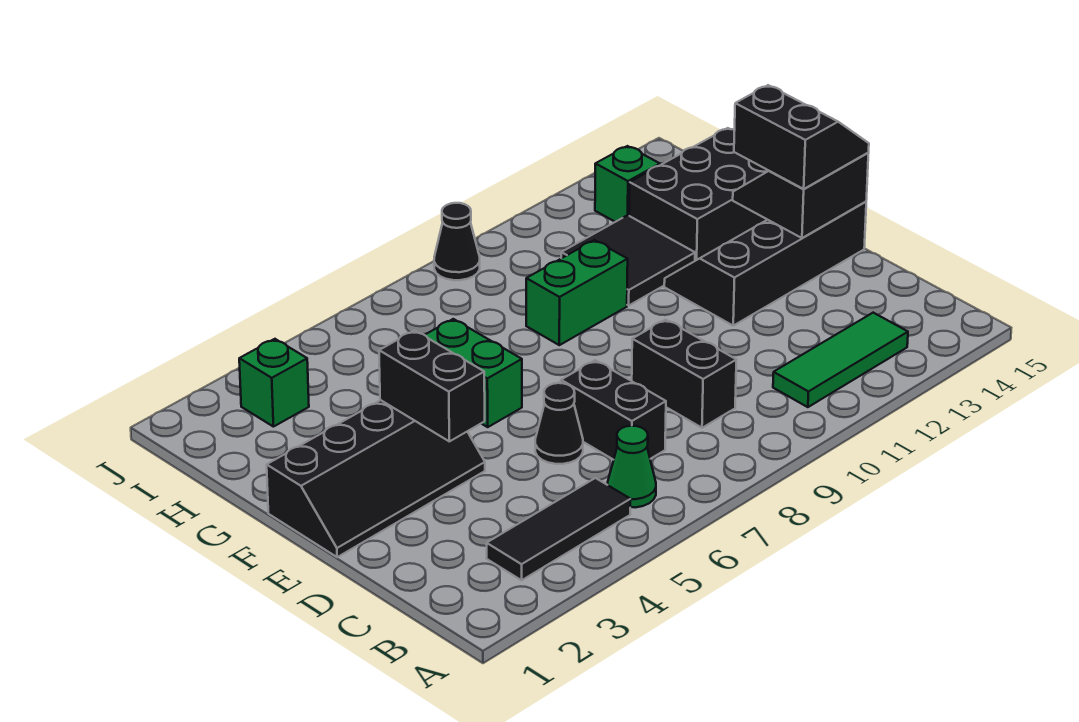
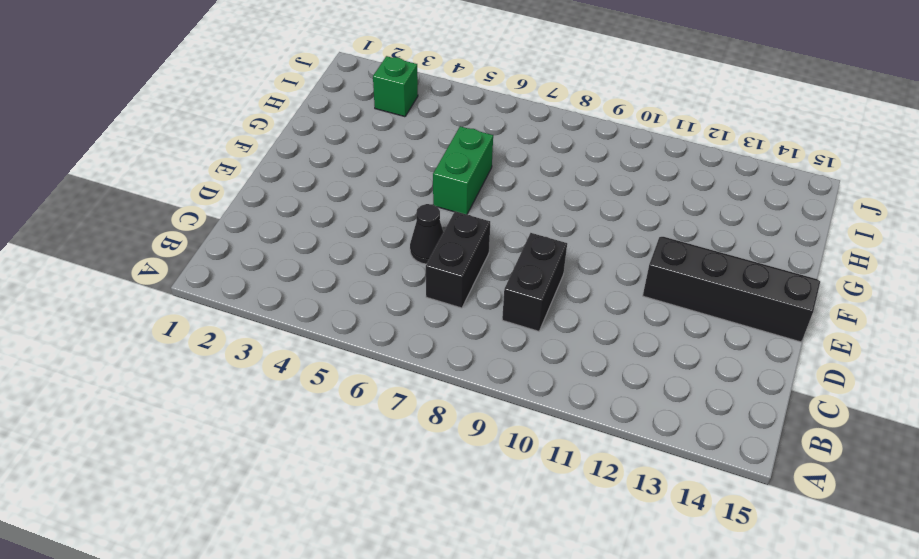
none -> black 1x3 tile [487,478,630,580]
none -> green 1x1 cone [608,426,656,508]
none -> green 1x3 tile [773,313,908,407]

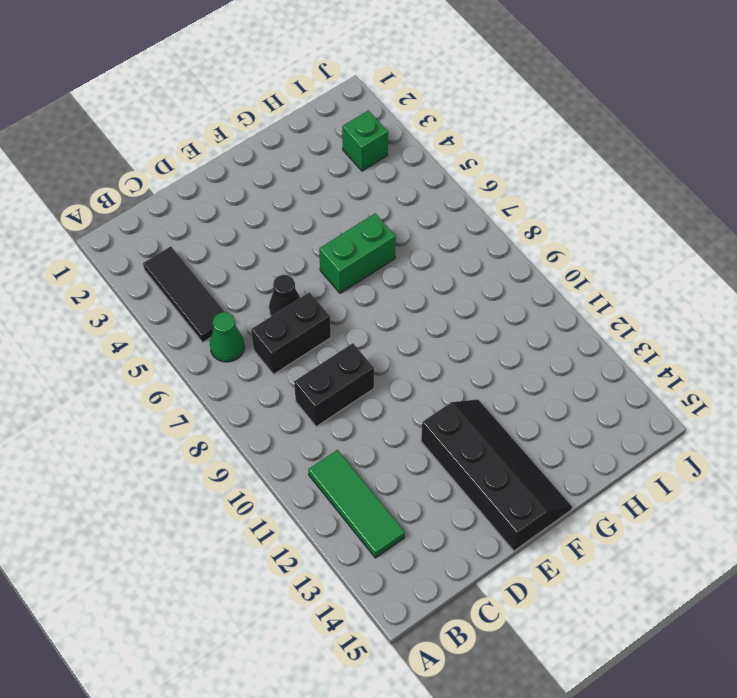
none -> black 2x4 slope [267,400,485,557]
none -> green 1x2 brick [526,240,628,345]
none -> black 2x2 tile [561,215,695,306]

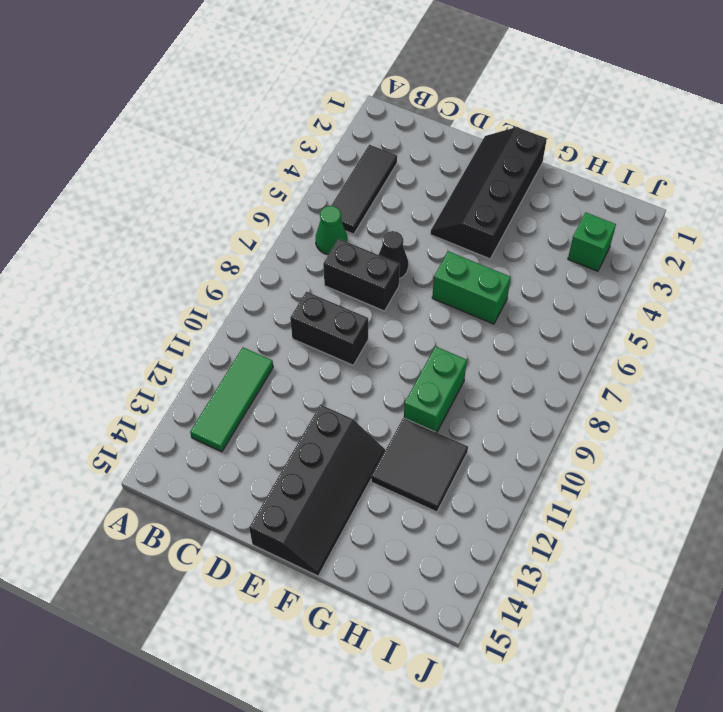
none -> black 2x3 brick [629,128,769,261]
none -> green 1x1 brick [595,146,660,222]
none -> black 1x1 cone [434,203,480,280]

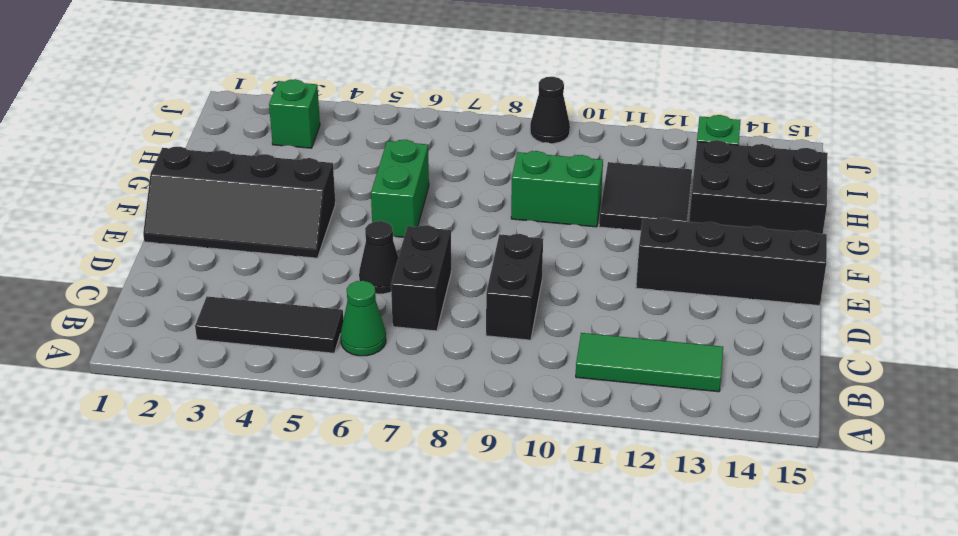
none -> black 1x2 brick [379,331,485,441]
none -> black 2x2 slope [733,153,869,238]
none -> black 2x2 slope [734,85,869,189]

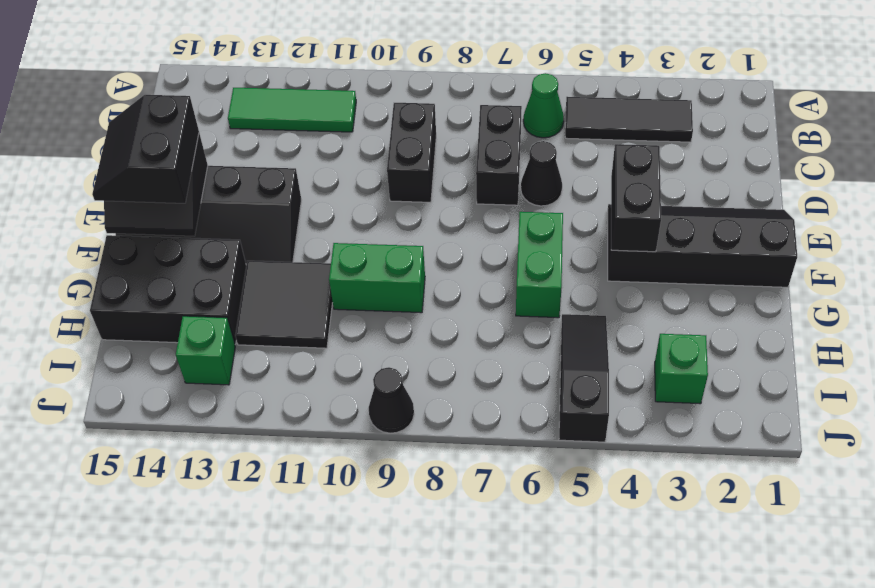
black 1x3 slope [559,314,609,442] -> none

